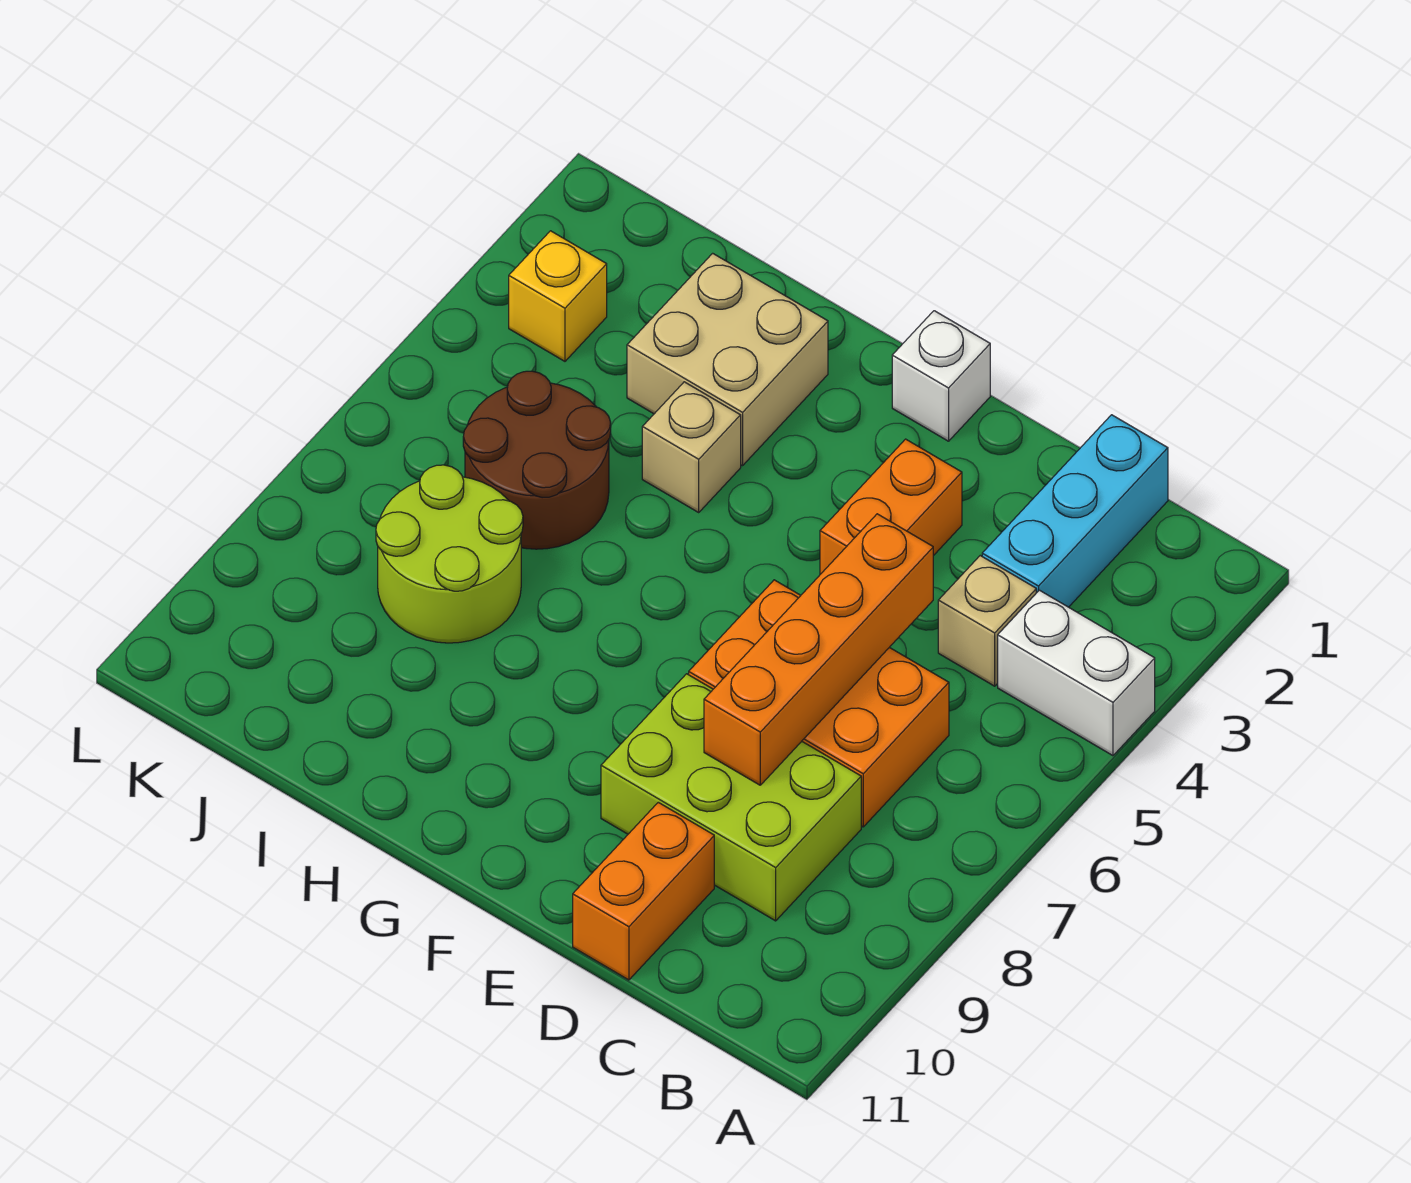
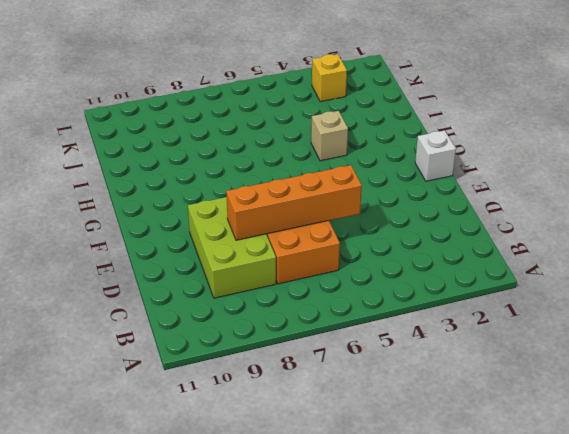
none -> white 1x2 brick [998,590,1155,756]
none -> cyan 1x3 brick [982,415,1168,607]
none -> tan 1x1 brick [938,556,1036,686]

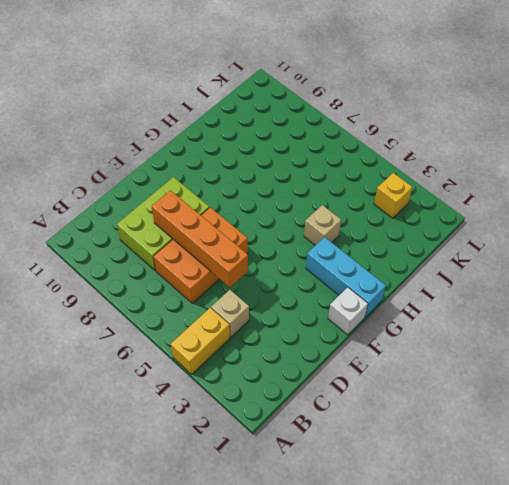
yellow 1x2 brick [171,308,230,374] -> white 1x2 brick [998,590,1155,756]
cyan 1x3 brick [306,237,386,317] -> cyan 1x3 brick moved to [982,415,1168,607]
none -> orange 1x2 brick [573,802,714,980]
none -> orange 1x2 brick [820,439,962,574]
none -> tan 2x2 brick [627,253,828,466]

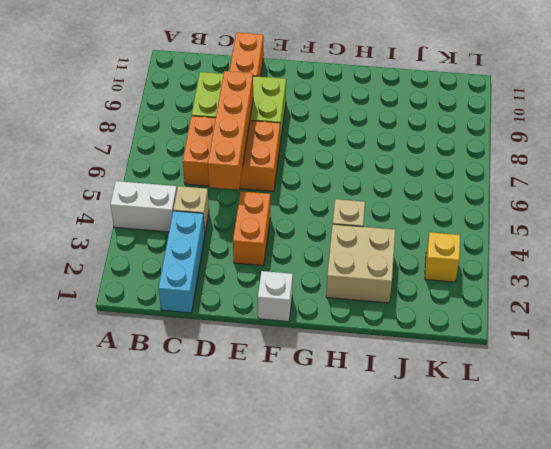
none -> brown 2x2 round brick [463,371,611,549]
none -> lime 2x2 round brick [376,465,523,643]

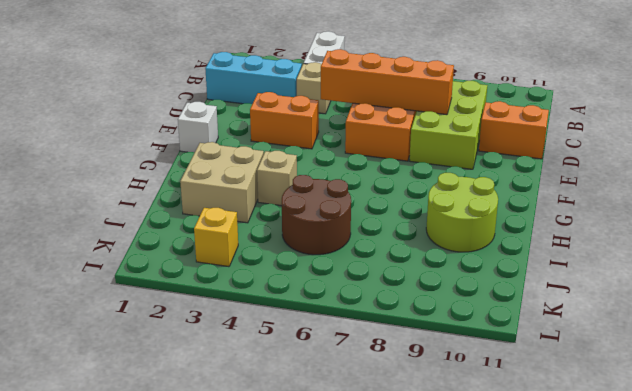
lime 2x2 round brick [426,173,498,252] -> lime 2x2 round brick moved to [376,465,523,643]

